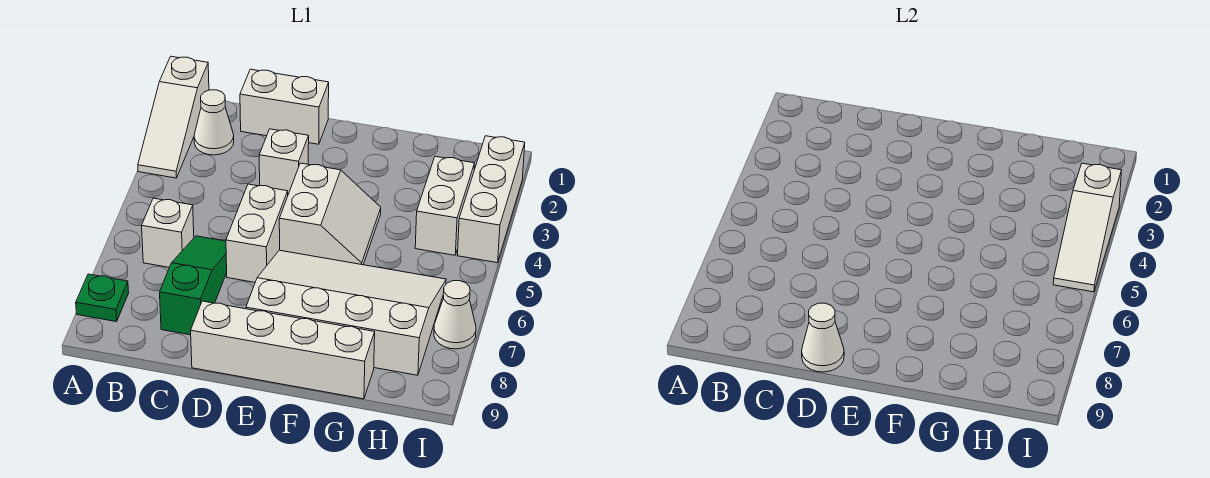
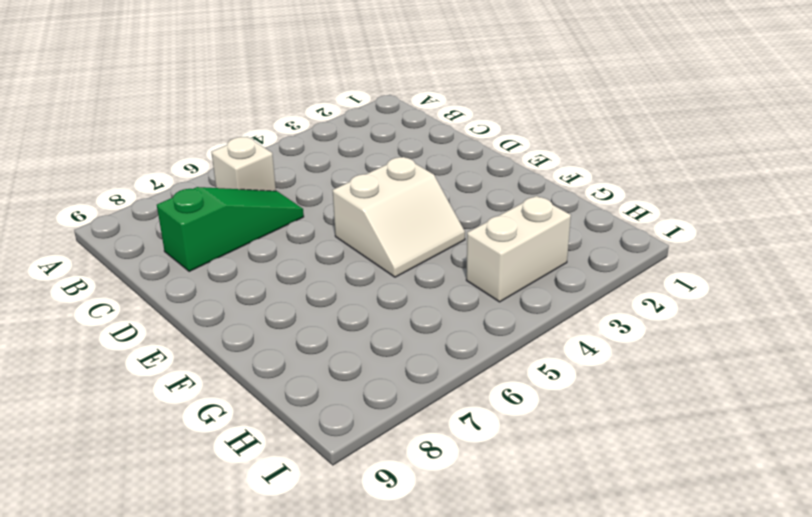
none -> white 1x3 slope [138,56,209,178]
none -> green 1x1 plate [76,274,129,322]
none -> white 1x1 cone [194,90,234,155]

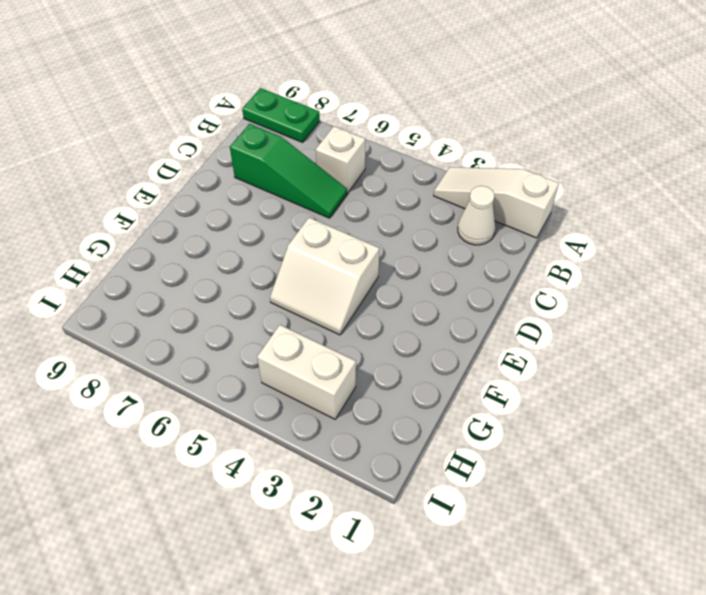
green 1x2 plate [242,88,320,142] -> green 1x1 plate [76,274,129,322]
none -> white 1x2 brick [240,69,329,144]
none -> white 1x1 brick [259,129,309,194]
none -> white 1x2 brick [226,184,288,282]

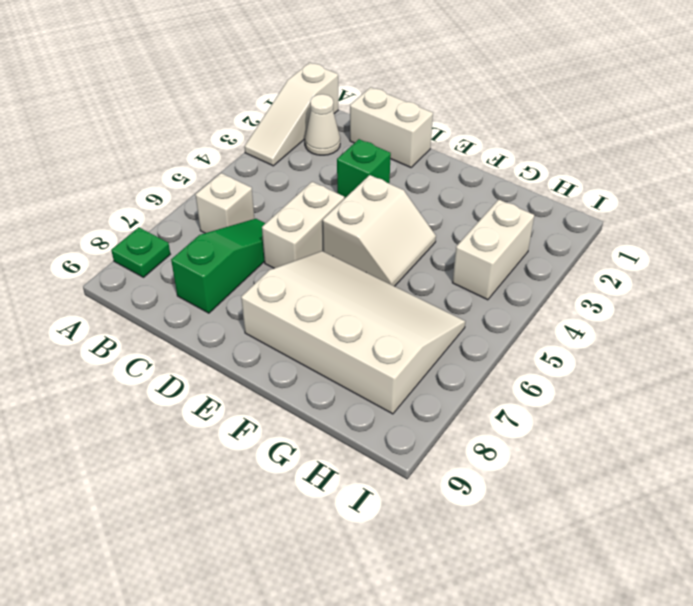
green 1x1 brick [337,139,391,199] -> white 1x1 brick [259,129,309,194]
none -> white 1x4 brick [191,301,375,399]
none -> white 1x3 brick [457,136,525,263]
none -> white 1x1 cone [434,281,476,349]

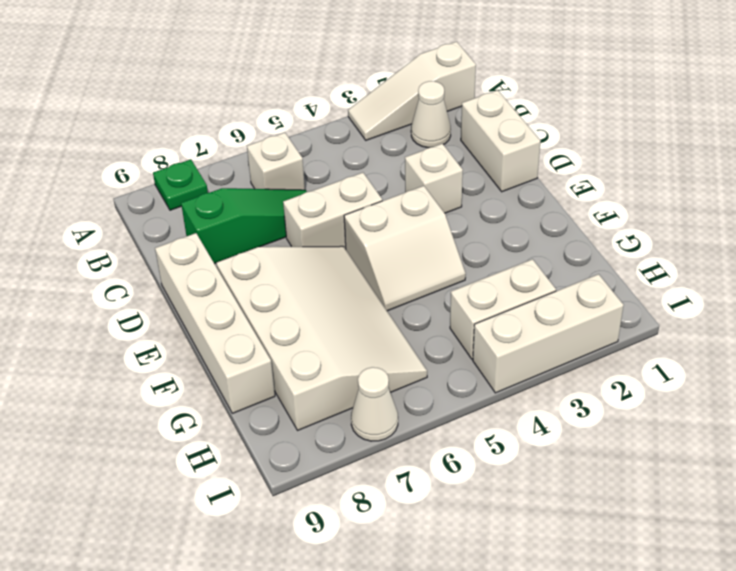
none -> white 1x1 cone [802,303,844,372]
none -> white 1x3 slope [1053,163,1122,292]

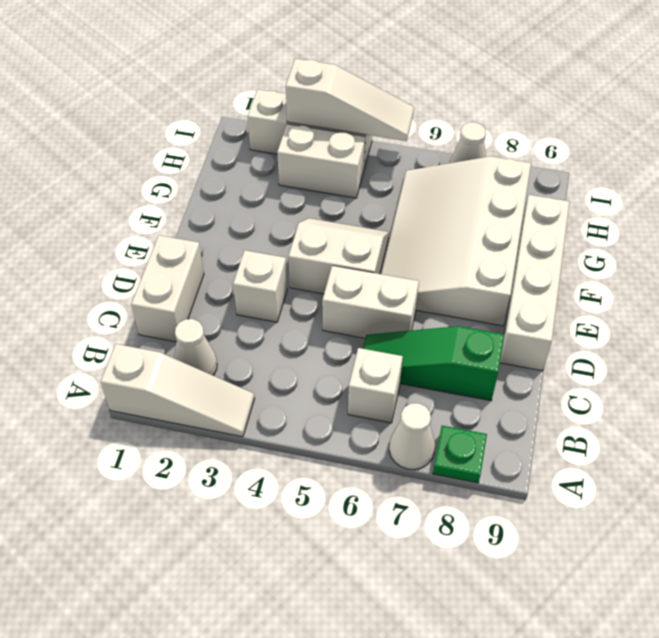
white 1x1 cone [389,403,435,469] -> white 1x1 cone moved to [802,303,844,372]

